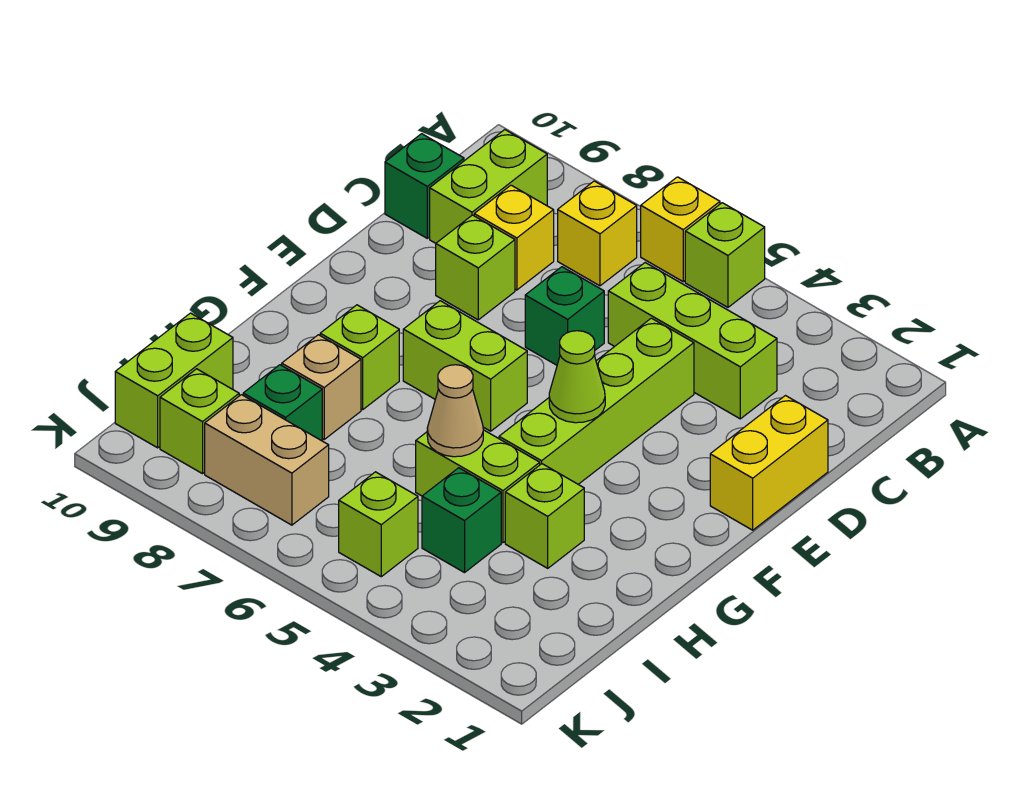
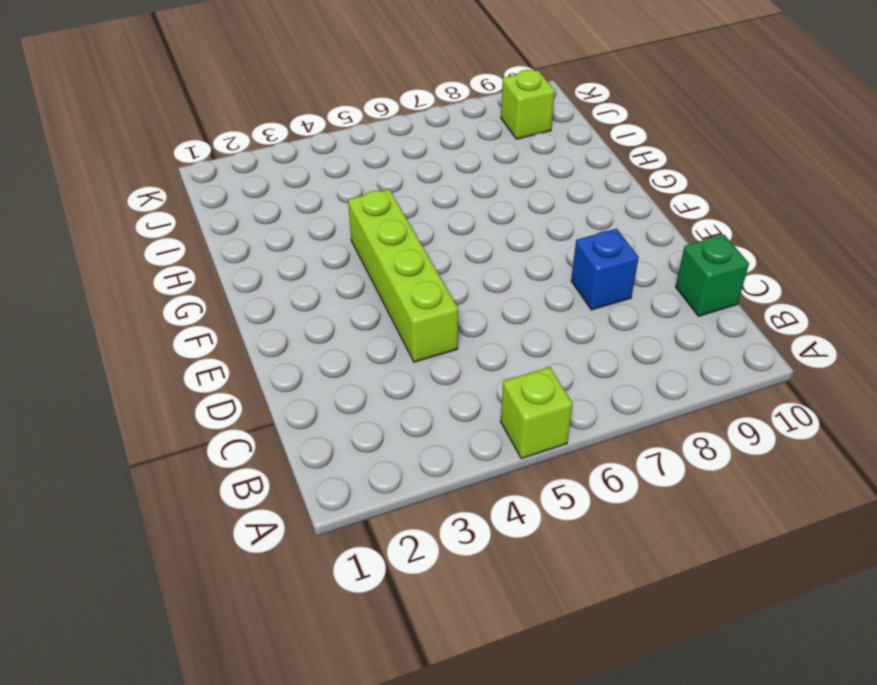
blue 1x1 brick [571,229,639,310] -> lime 1x1 brick [436,215,515,320]
none -> yellow 1x1 brick [641,177,720,282]
none -> yellow 1x1 brick [558,181,637,286]
none -> lime 1x2 brick [430,130,547,243]

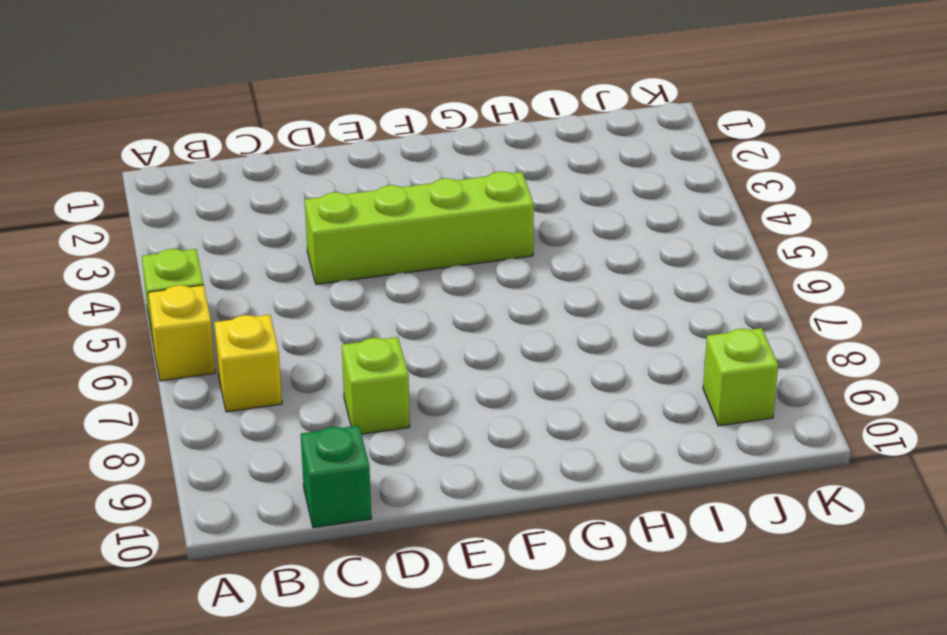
none -> lime 1x2 brick [430,130,547,243]
none -> lime 1x3 brick [608,263,777,419]
none -> yellow 1x1 brick [474,185,554,290]

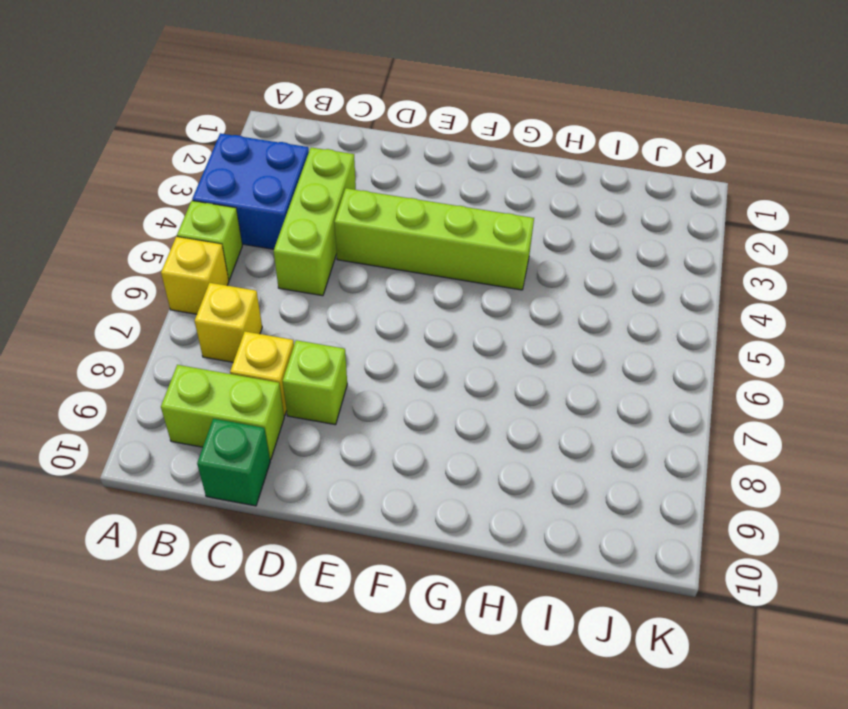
blue 2x2 brick [192,133,309,249] -> none
none -> yellow 1x2 brick [710,396,828,530]
none -> green 1x1 brick [525,267,604,365]
none -> lime 1x2 brick [403,301,527,431]

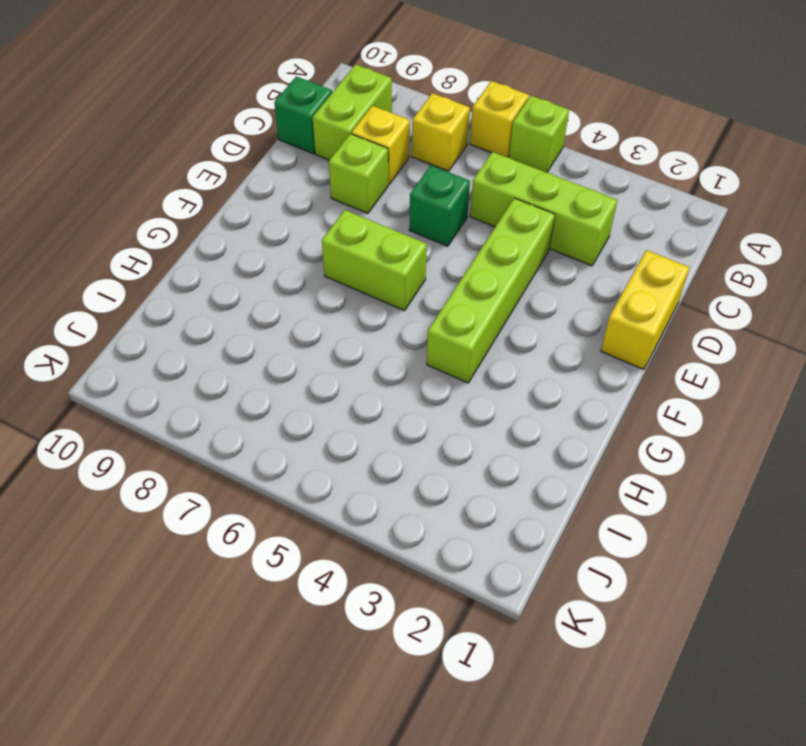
none -> lime 1x1 brick [320,305,399,410]
none -> lime 1x1 brick [505,464,584,568]
none -> lime 1x2 brick [416,430,540,543]

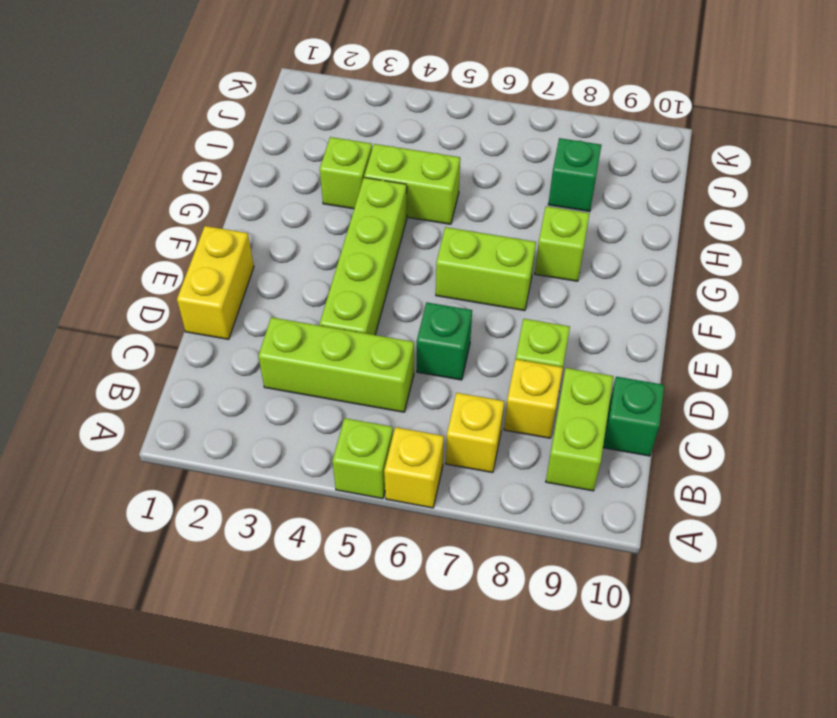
none -> tan 1x1 brick [282,335,361,439]
none -> green 1x1 brick [422,468,501,573]
none -> lime 1x2 brick [115,313,233,448]

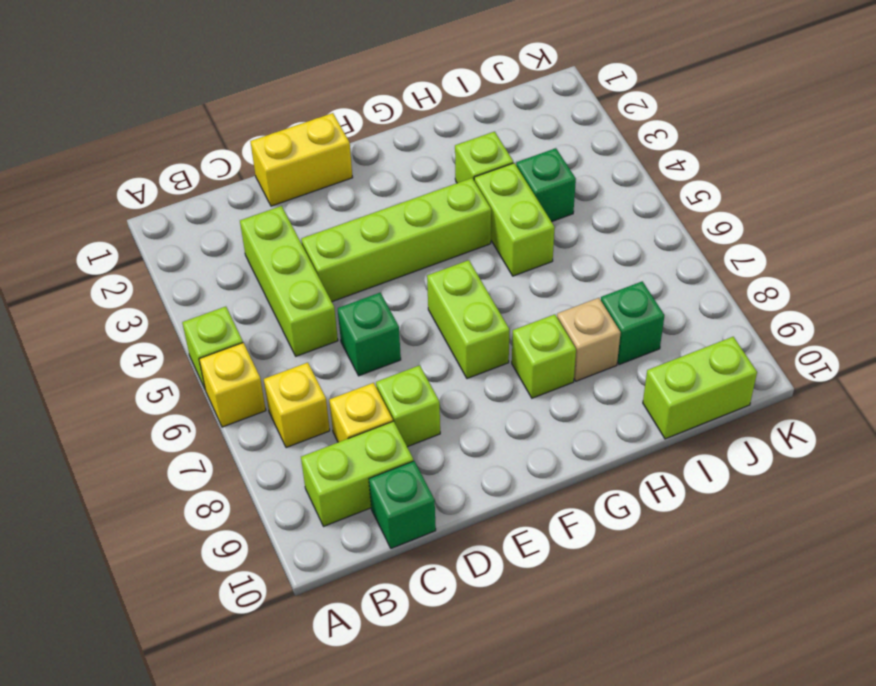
none -> lime 1x1 brick [339,472,418,577]
none -> tan 1x2 brick [205,395,329,525]
none -> lime 1x1 brick [160,369,239,474]

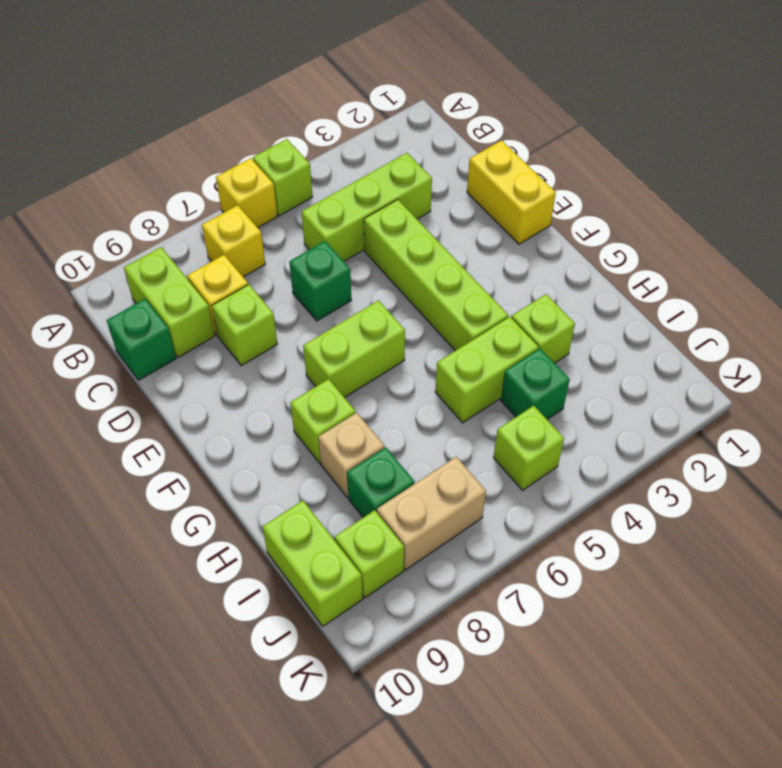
none -> lime 1x1 cone [549,331,605,423]
none -> tan 1x1 cone [427,365,483,457]

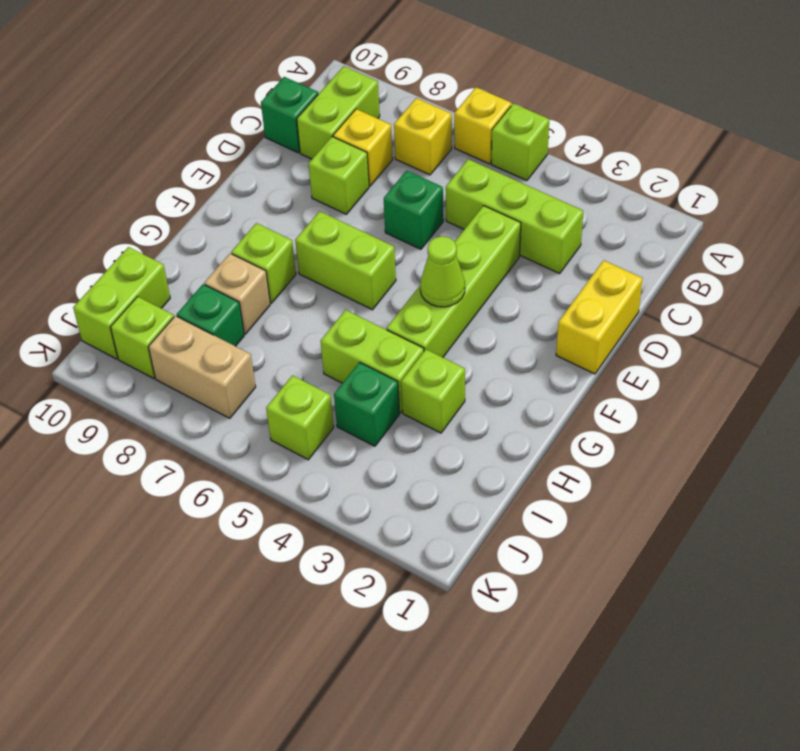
none -> tan 1x1 cone [427,365,483,457]

